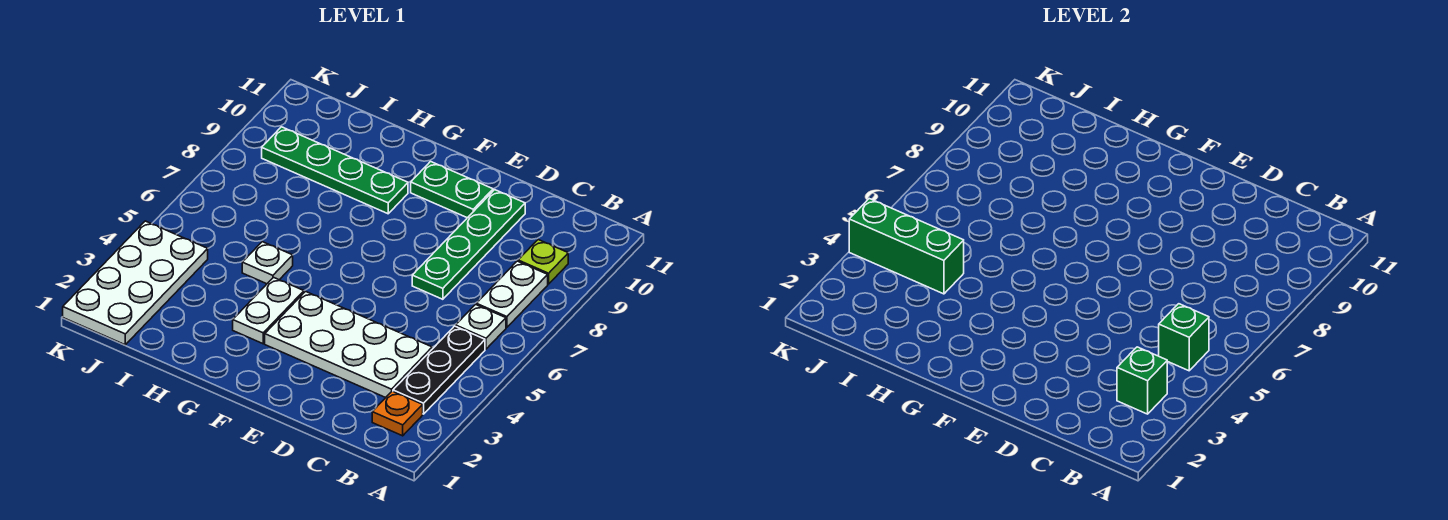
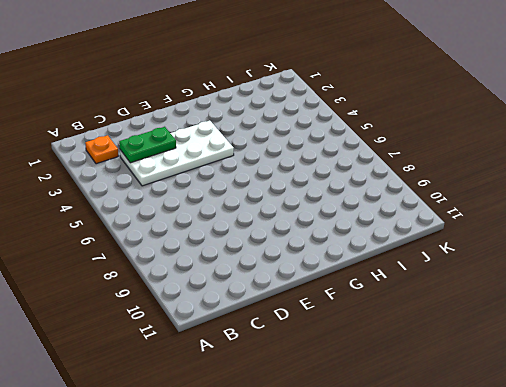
green 1x2 plate [119,127,176,163] -> green 1x2 plate moved to [411,162,493,218]
none -> black 1x3 plate [393,326,485,414]
none -> white 1x1 plate [456,305,506,349]
none -> white 1x2 plate [476,261,548,327]

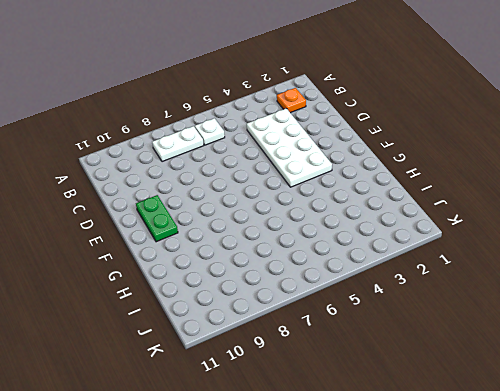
none -> black 1x3 plate [393,326,485,414]
none -> lime 1x1 plate [518,240,568,284]
none -> green 1x4 plate [412,190,525,299]

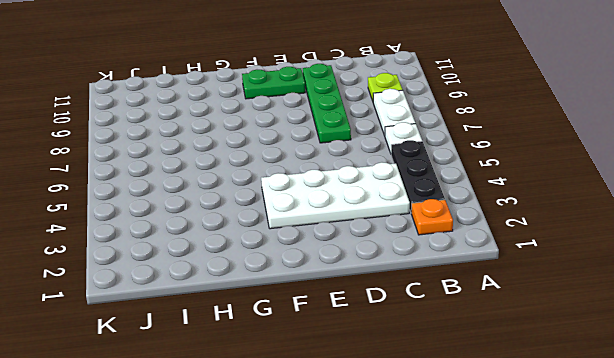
none -> white 1x2 plate [233,277,304,344]
none -> green 1x4 plate [262,127,408,214]
none -> white 1x1 plate [242,242,293,284]

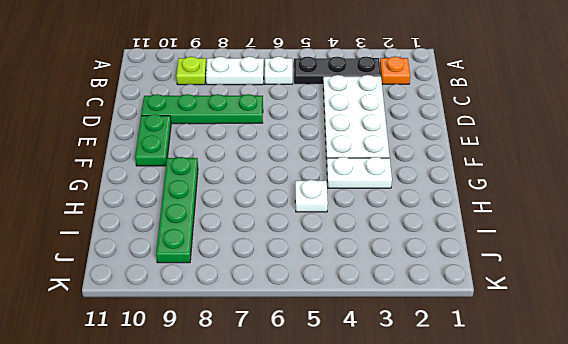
none -> white 2x4 plate [63,221,208,345]
none -> green 1x1 brick [1117,347,1167,414]
none -> green 1x1 brick [1159,304,1209,371]

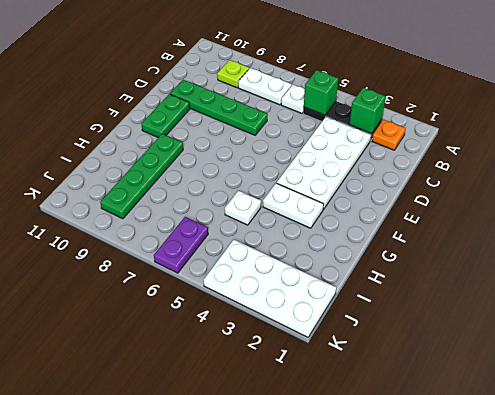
purple 1x2 plate [154,217,208,273] -> none
none -> green 1x3 brick [849,199,964,294]

